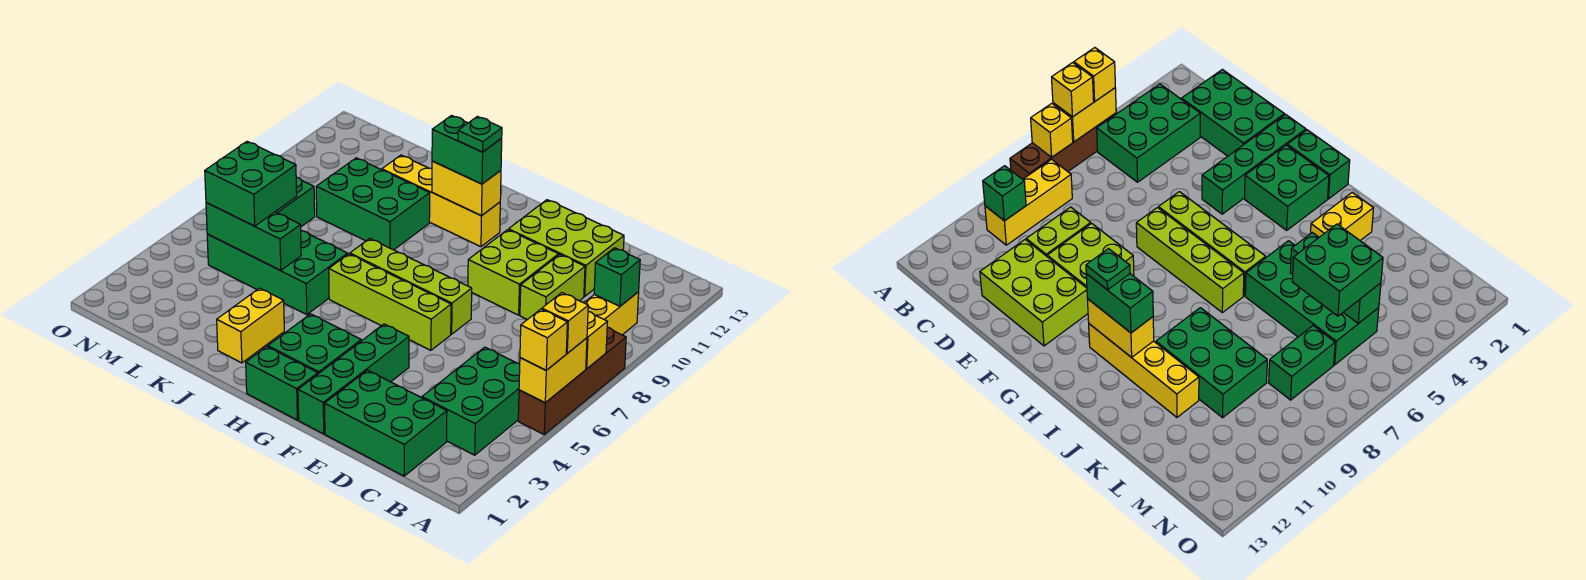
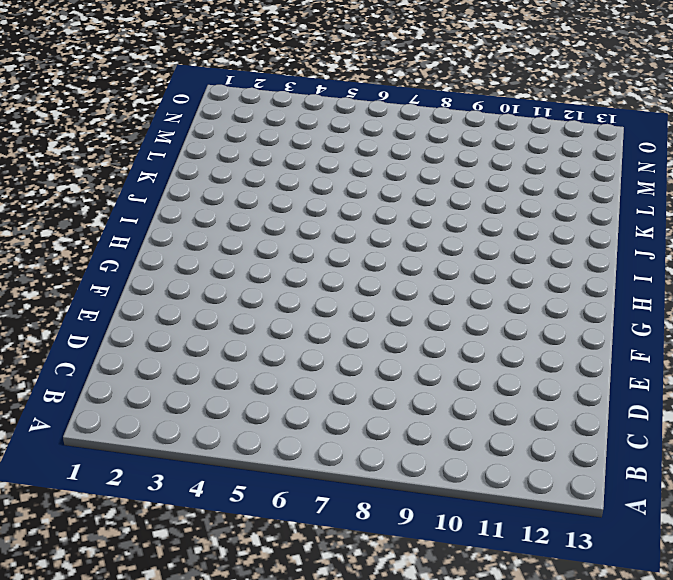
none -> brown 1x4 brick [518,327,626,434]
none -> green 2x3 brick [422,347,520,455]
none -> yellow 1x3 brick [584,292,639,335]

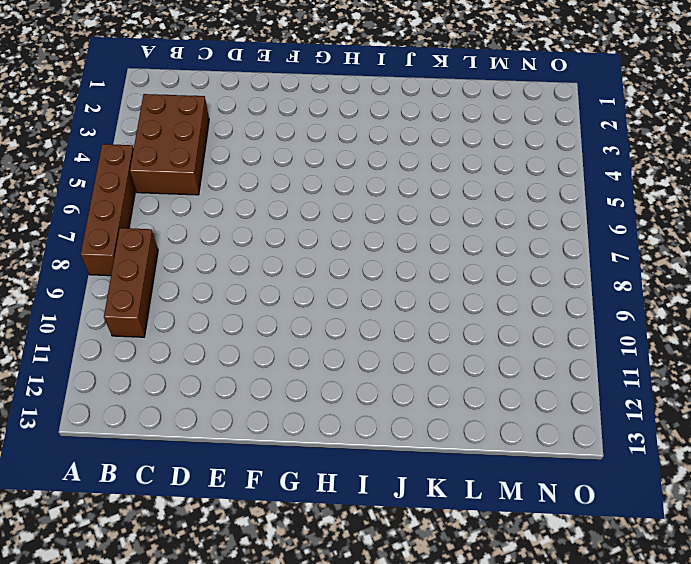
brown 2x3 brick [130,94,209,195] -> green 2x3 brick [422,347,520,455]
brown 1x3 brick [104,228,158,337] -> yellow 1x3 brick [584,292,639,335]
none -> green 2x3 brick [325,370,447,476]
none -> lime 1x2 brick [520,255,585,320]
none -> lime 2x3 brick [509,200,624,296]

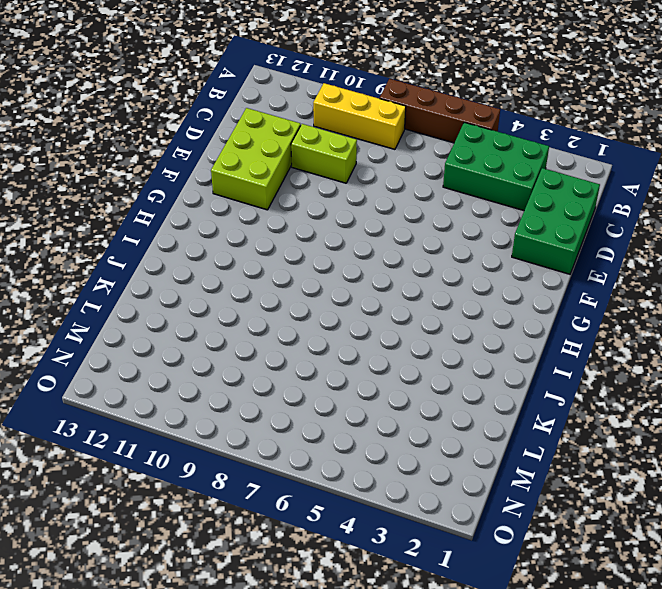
none -> lime 2x2 brick [468,230,559,315]
none -> green 1x4 brick [298,324,409,434]
none -> lime 1x4 brick [329,254,451,350]

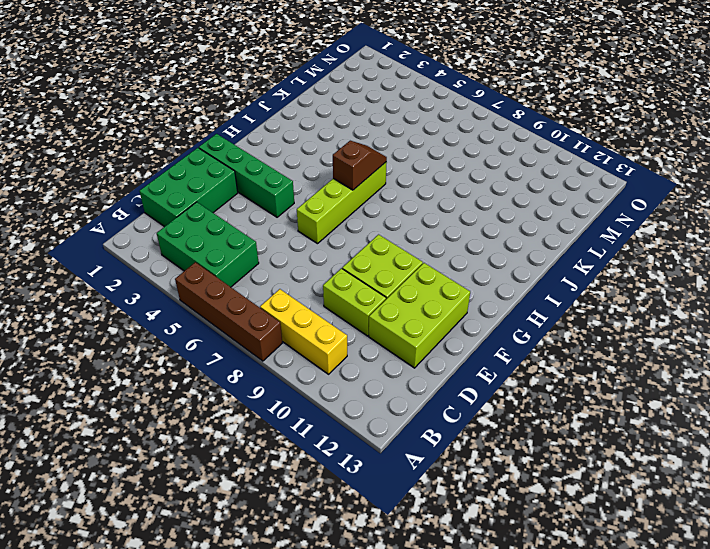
brown 1x2 slope [333,141,387,190] -> none
none -> lime 1x4 brick [350,238,472,334]
none -> green 1x2 brick [246,347,318,420]
none -> green 2x2 brick [268,314,361,374]

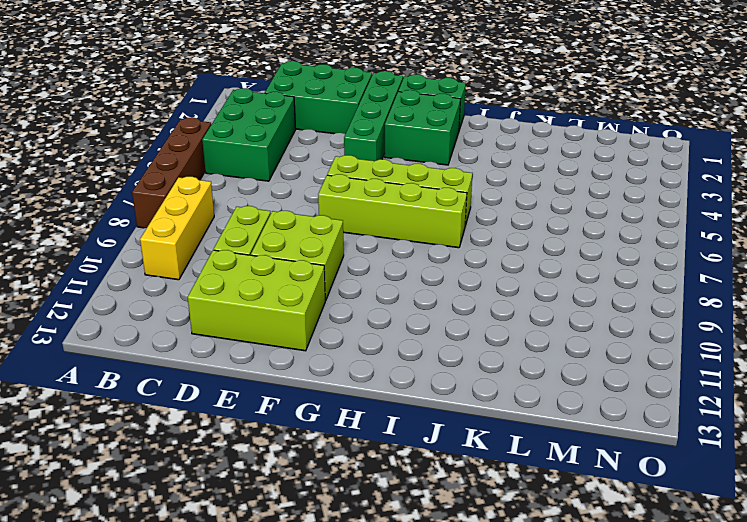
none -> yellow 1x4 brick [382,155,500,247]
none -> yellow 1x2 brick [217,288,284,363]
none -> green 2x4 brick [207,231,348,314]

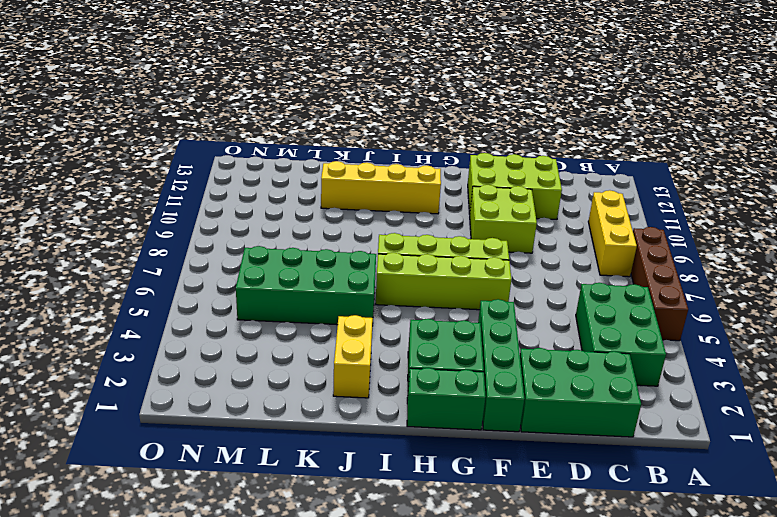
none -> lime 1x2 brick [520,255,585,320]
none -> green 2x3 brick [316,158,430,250]
none -> green 1x2 brick [275,177,315,227]

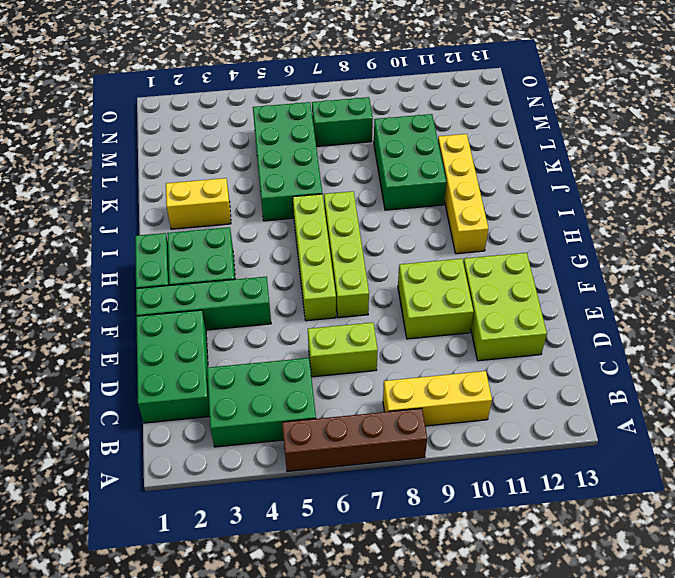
lime 1x2 brick [308,322,378,377] -> lime 1x2 brick moved to [520,255,585,320]
none -> yellow 1x2 brick [519,338,587,403]
none -> yellow 1x1 brick [586,311,607,369]
none -> green 1x1 brick [594,248,640,306]

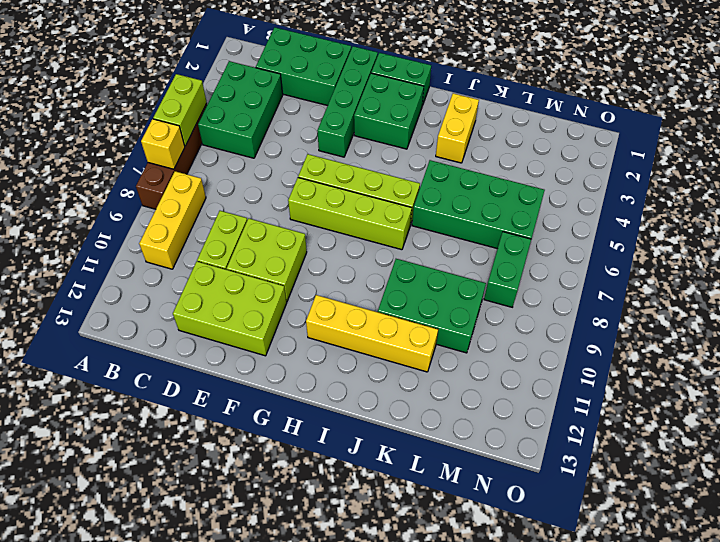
lime 1x2 brick [153,74,207,146] -> yellow 1x2 brick [519,338,587,403]
none -> green 1x1 brick [594,248,640,306]
none -> yellow 1x2 brick [432,161,501,216]
none -> green 1x3 brick [206,203,301,271]

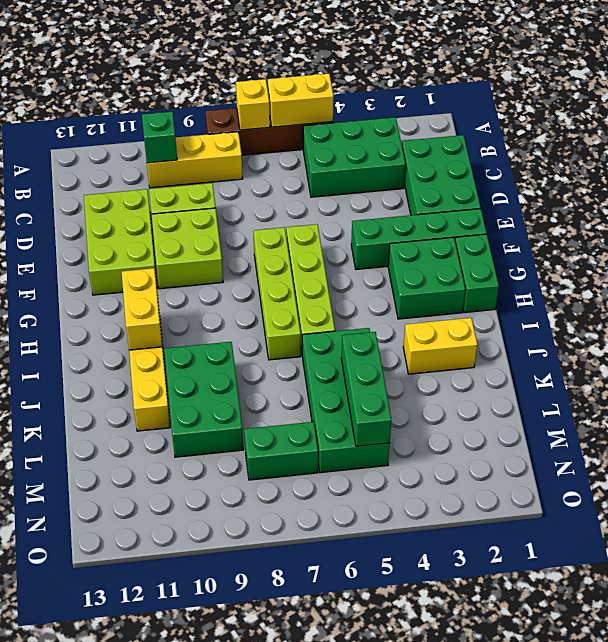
none -> yellow 1x1 brick [520,309,567,370]
none -> yellow 1x1 brick [542,293,588,353]
none -> green 1x2 brick [432,115,502,184]

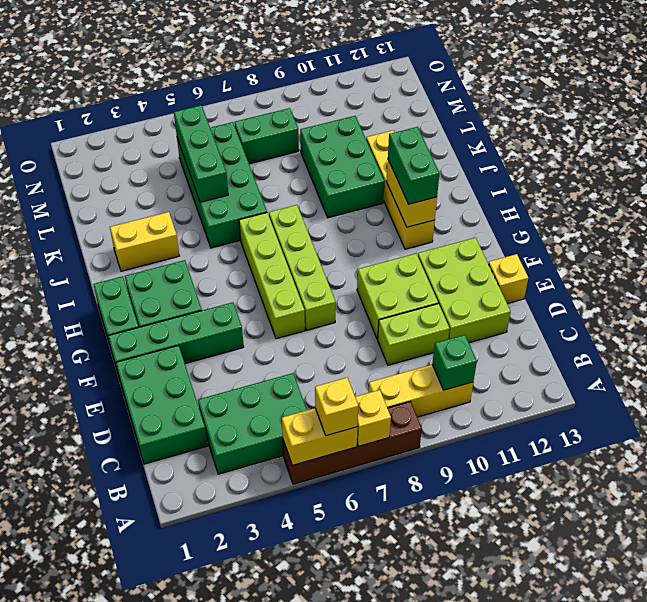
yellow 1x1 brick [488,254,528,304] -> yellow 1x1 brick moved to [520,309,567,370]
none -> green 2x2 brick [205,141,297,226]
none -> green 1x1 plate [458,117,502,152]

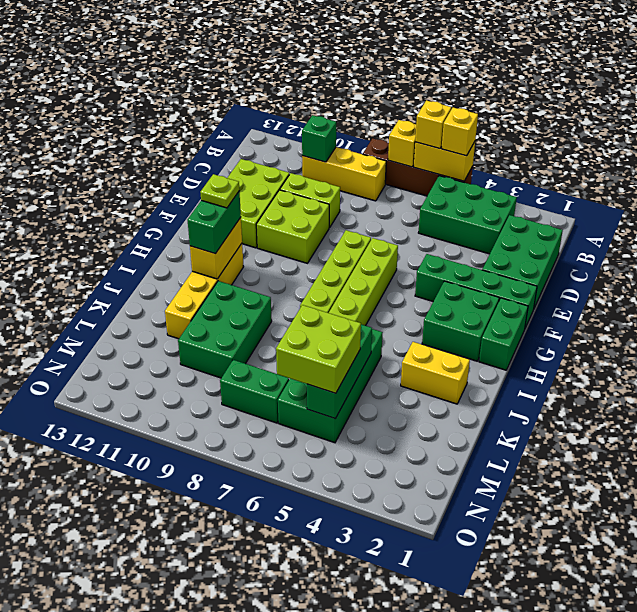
lime 1x1 plate [200,174,239,208] -> green 1x1 plate [458,117,502,152]
lime 2x2 brick [276,305,361,393] -> green 2x2 brick [205,141,297,226]

